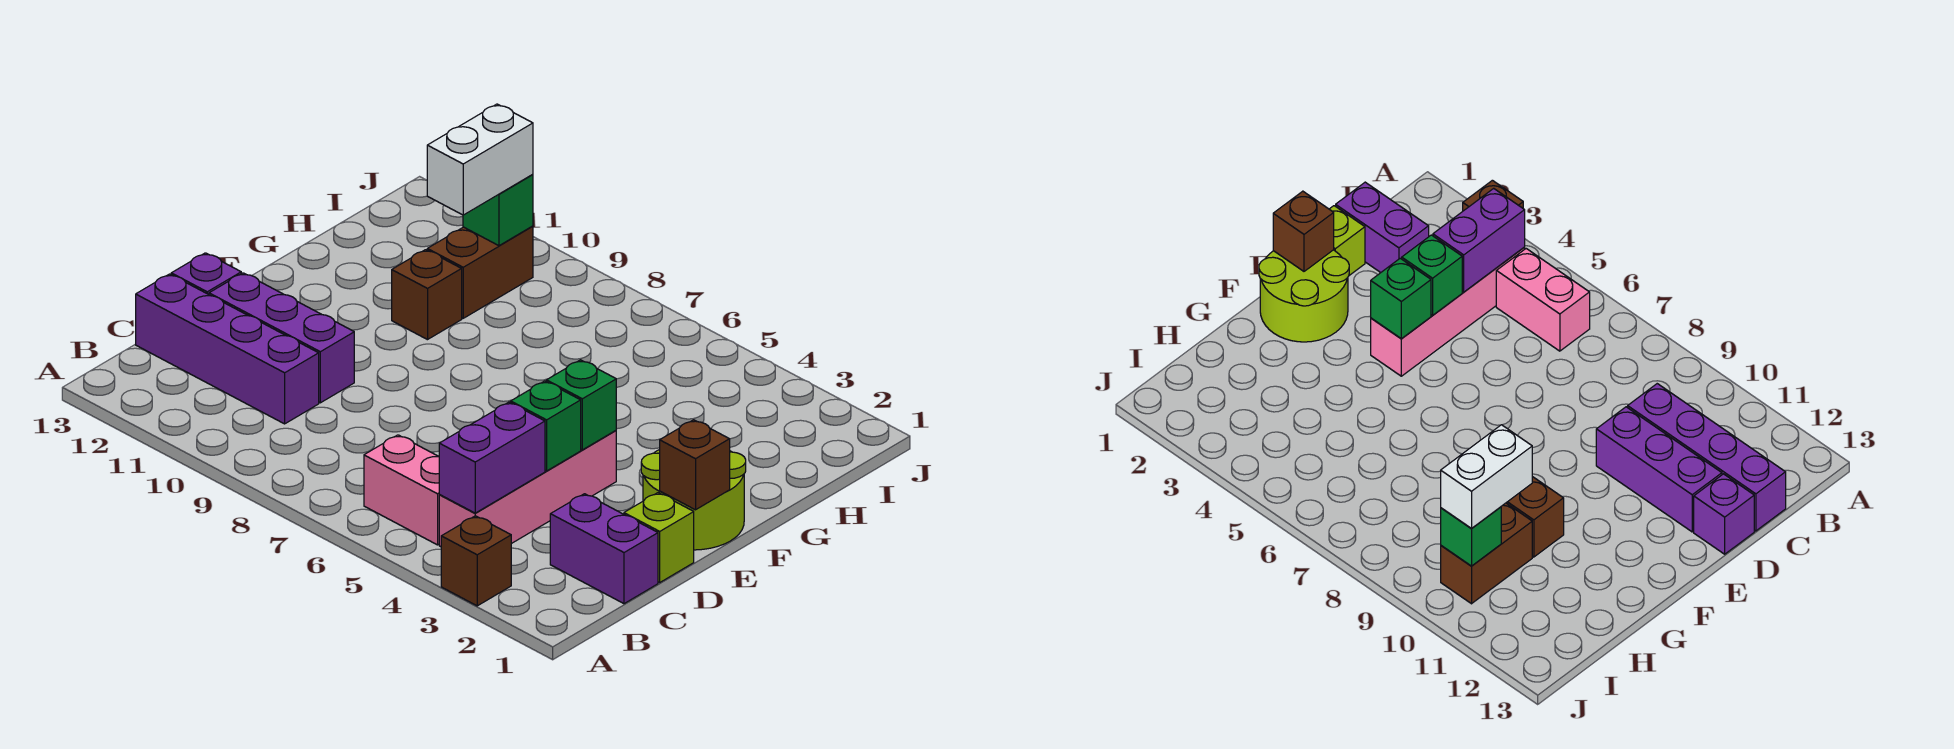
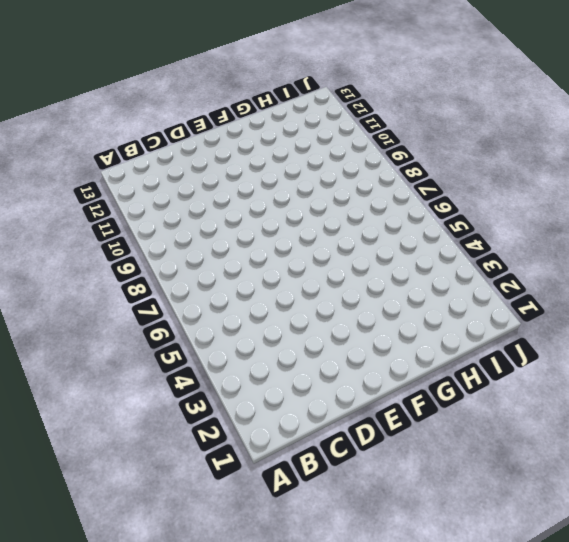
none -> brown 1x1 brick [441,516,511,606]
none -> pink 1x4 brick [439,431,616,547]
none -> pink 1x2 brick [364,435,440,545]

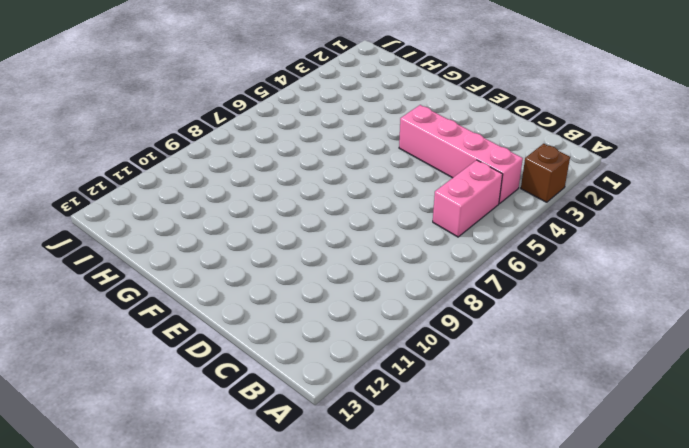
none -> purple 1x2 brick [550,494,658,604]
none -> purple 1x4 brick [136,274,319,424]
none -> lime 1x1 brick [624,493,694,582]

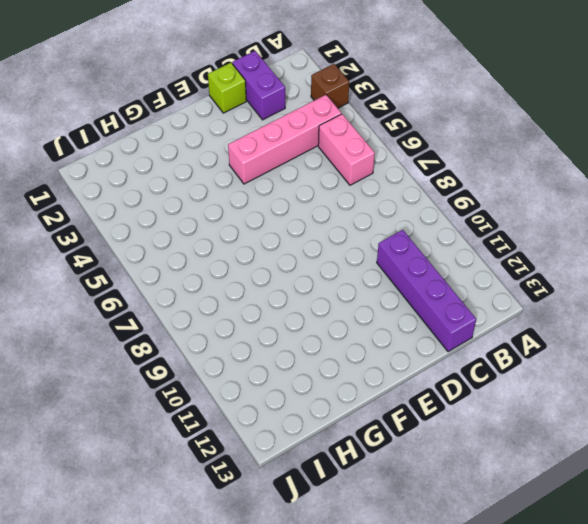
none -> purple 1x3 brick [209,273,354,403]
none -> purple 1x1 brick [171,253,241,294]
none -> lime 2x2 round brick [641,450,746,550]

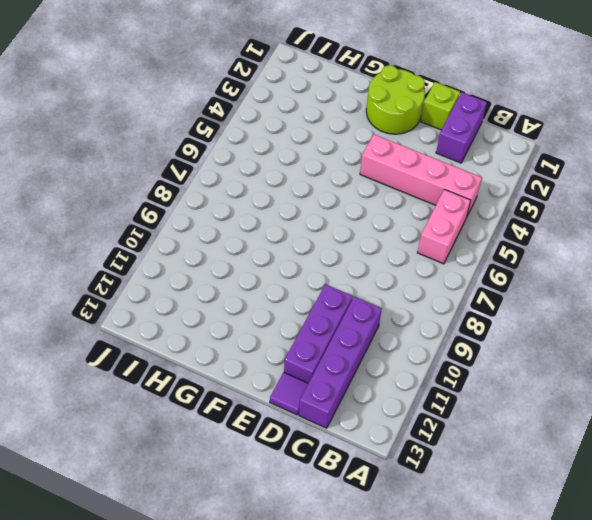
purple 1x1 tile [270,372,308,415] -> purple 1x1 brick [171,253,241,294]
none -> brown 1x1 brick [441,516,511,606]
none -> brown 1x1 brick [392,250,462,340]
none -> brown 1x2 brick [427,226,533,318]

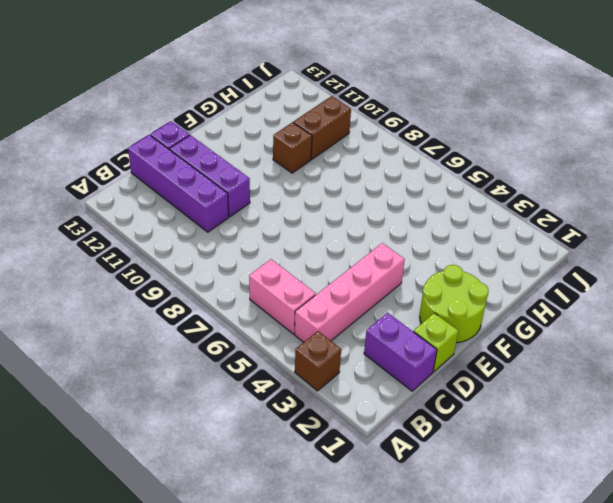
none -> purple 1x2 brick [439,402,545,513]
none -> green 1x1 brick [511,381,581,471]
none -> brown 1x1 brick [660,420,730,510]

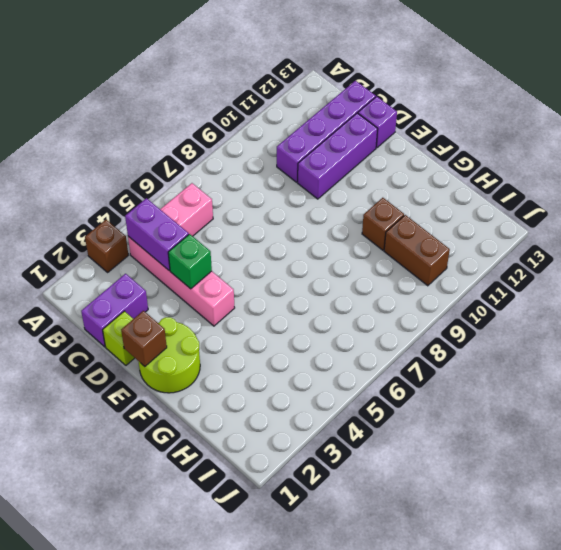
none -> green 1x1 brick [546,360,616,450]
none -> green 1x1 brick [463,175,533,246]
none -> white 1x2 brick [427,104,533,215]

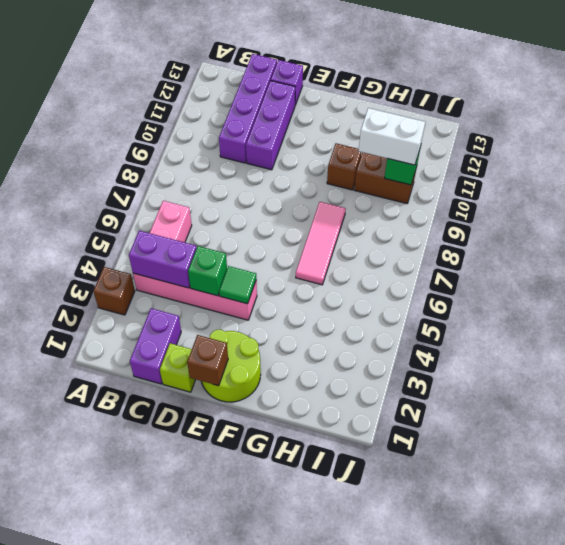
green 1x1 tile [219,266,256,304] -> green 1x1 brick [546,360,616,450]
pink 1x3 tile [296,202,346,285] -> none

